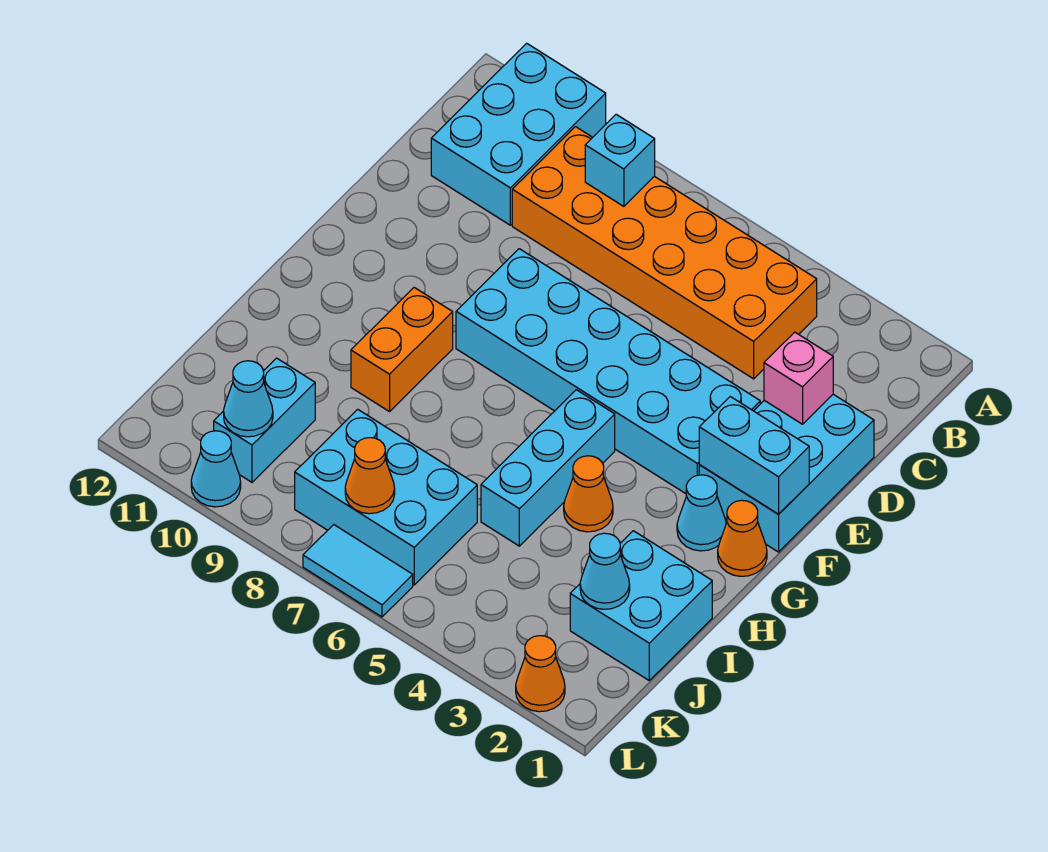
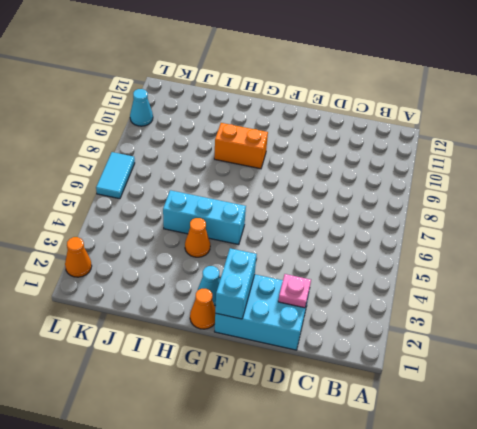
pink 1x1 plate [278,274,311,308] -> pink 1x1 brick [764,332,833,424]
none -> cyan 2x3 brick [431,43,606,225]
none -> orange 2x6 brick [512,127,817,379]
none -> cyan 2x6 brick [456,249,760,494]

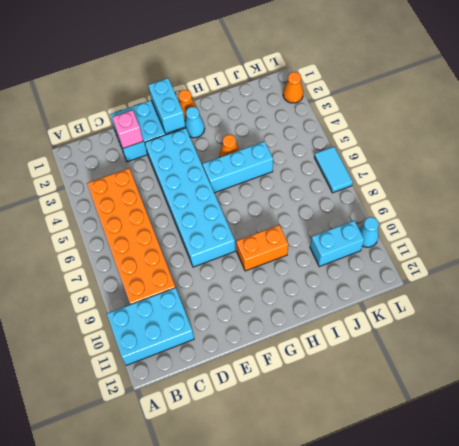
none -> cyan 2x2 brick [570,531,712,680]
none -> cyan 2x3 brick [295,409,477,585]
none -> cyan 1x1 brick [585,114,655,206]

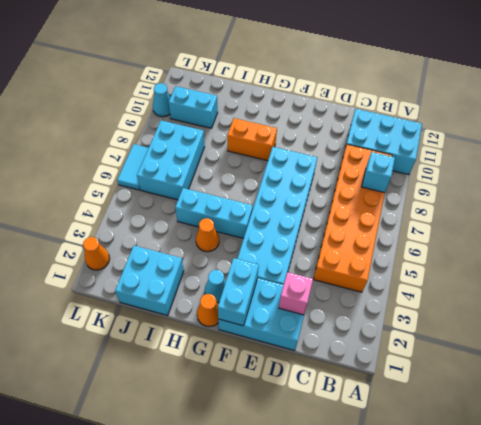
none -> cyan 1x1 cone [580,533,630,609]
none -> orange 1x1 cone [345,438,395,514]
none -> cyan 1x1 cone [224,361,273,437]

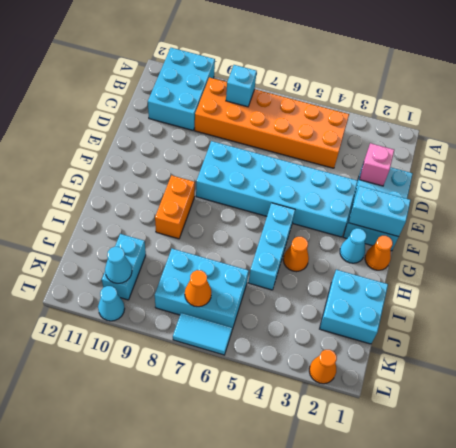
none -> cyan 1x1 cone [580,533,630,609]

